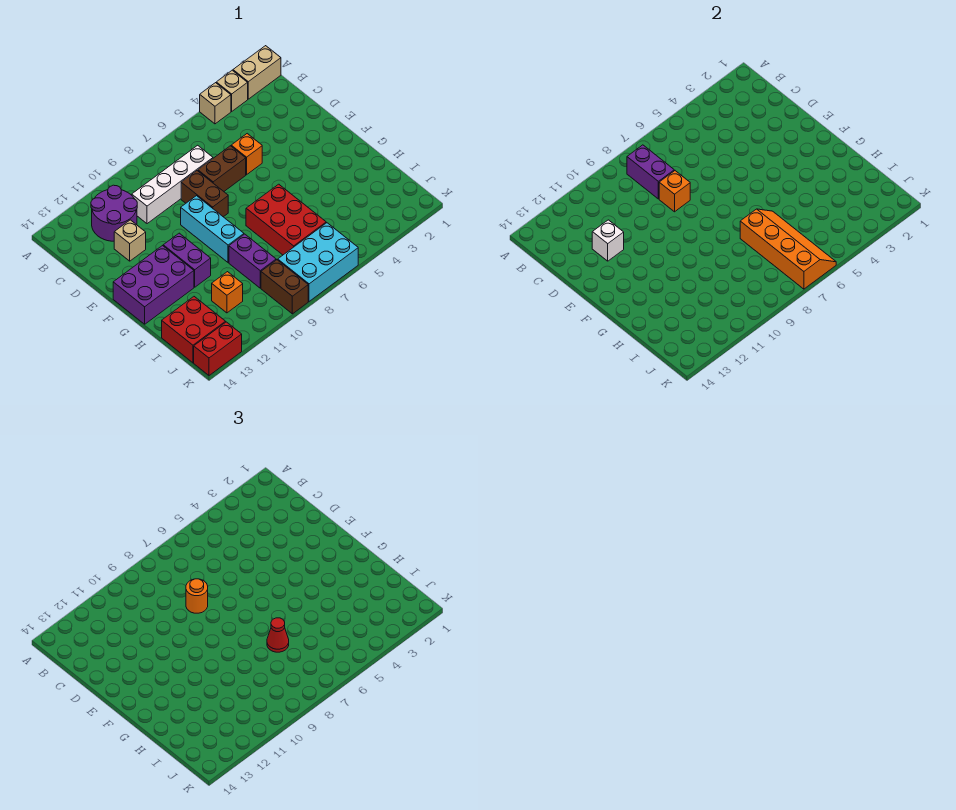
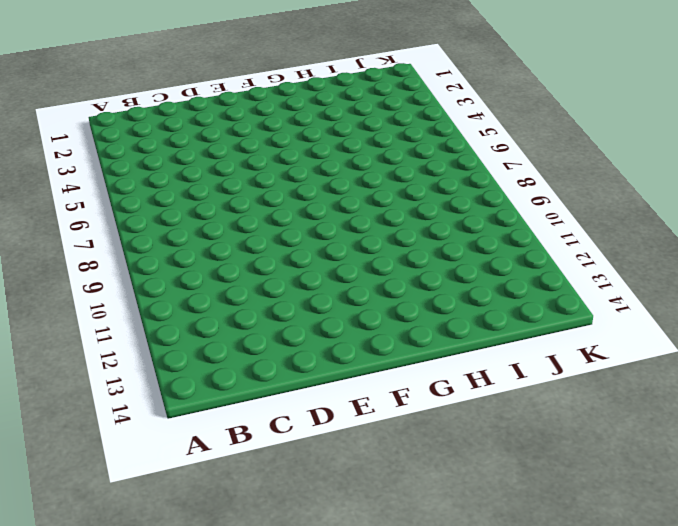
none -> tan 1x2 brick [233,46,281,99]
none -> tan 1x1 brick [216,70,248,111]
none -> tan 1x1 brick [200,83,231,124]

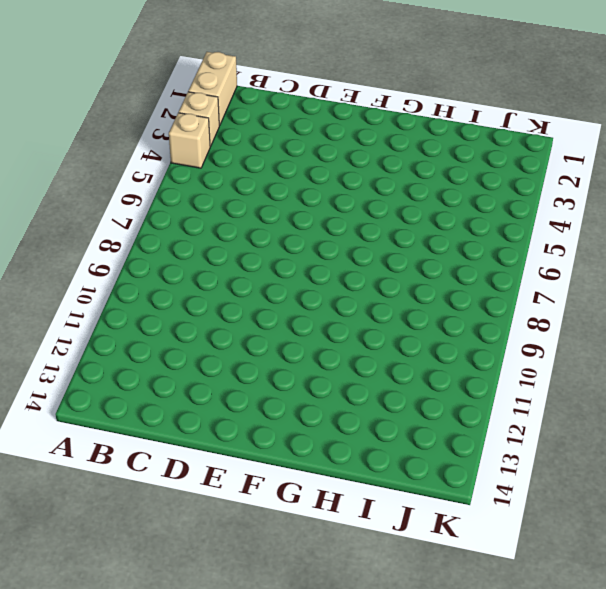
none -> purple 2x2 round brick [91,185,137,241]
none -> white 1x4 brick [132,145,213,224]
none -> orange 1x1 brick [231,134,262,175]

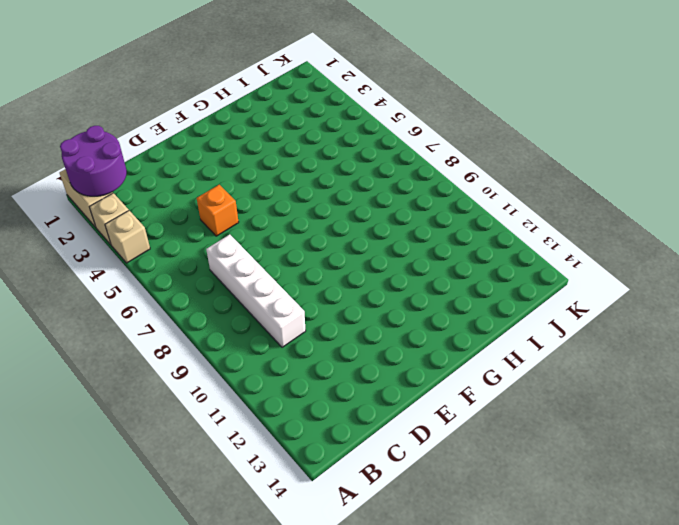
purple 2x2 round brick [60,126,127,196] -> purple 2x2 round brick moved to [91,185,137,241]
none -> brown 1x2 brick [198,146,246,191]
none -> brown 1x2 brick [181,171,228,217]
none -> tan 1x1 brick [114,220,146,261]

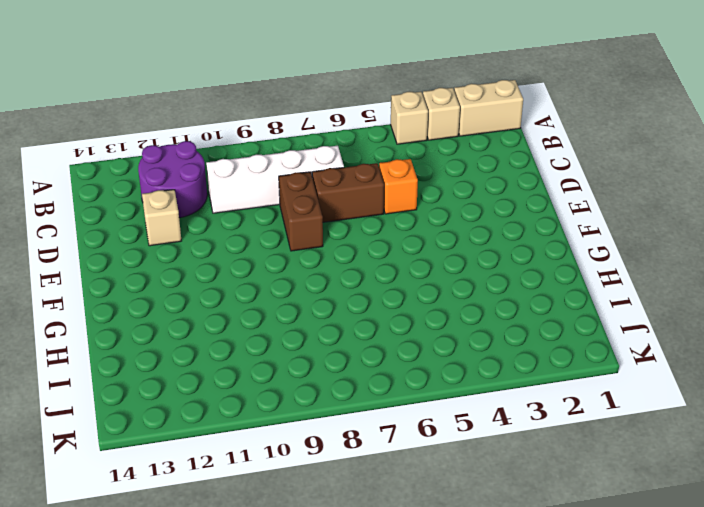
none -> cyan 1x3 brick [181,196,244,262]
none -> purple 1x2 brick [163,233,211,287]
none -> purple 2x3 brick [113,246,194,324]

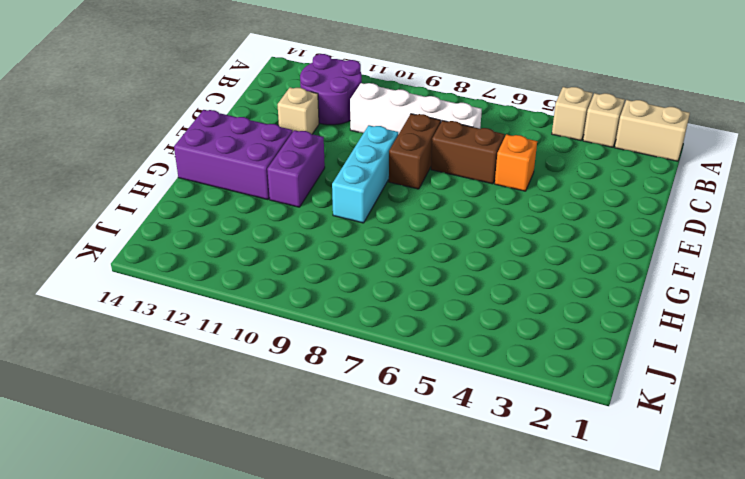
none -> red 2x3 brick [246,184,326,255]
none -> purple 1x2 brick [229,234,276,288]
none -> orange 1x1 brick [212,272,243,313]

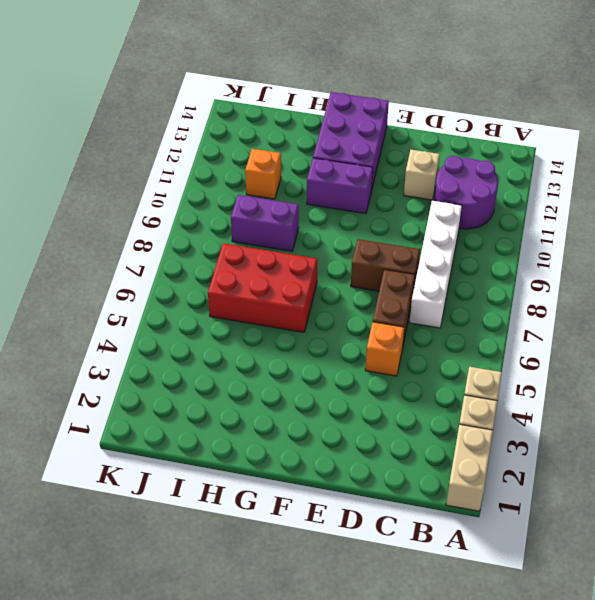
none -> cyan 1x3 brick [181,196,244,262]
none -> red 2x2 brick [162,297,226,363]
none -> cyan 2x3 brick [278,223,358,301]

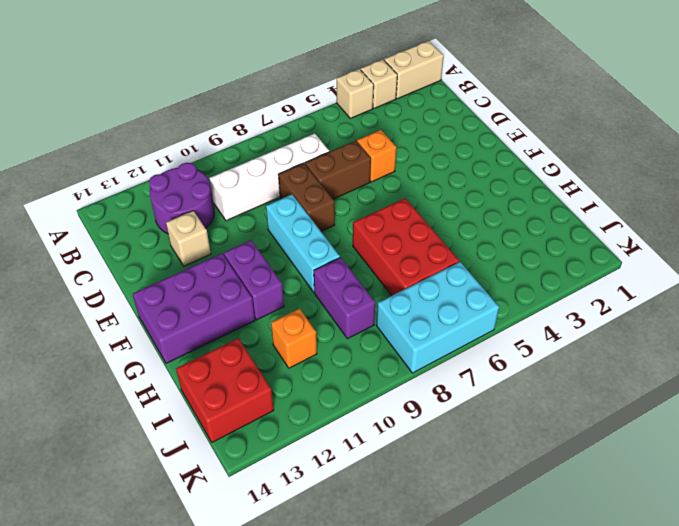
none -> brown 1x2 brick [261,260,308,314]
none -> red 1x2 brick [194,322,242,375]
none -> purple 1x2 brick [627,145,674,199]

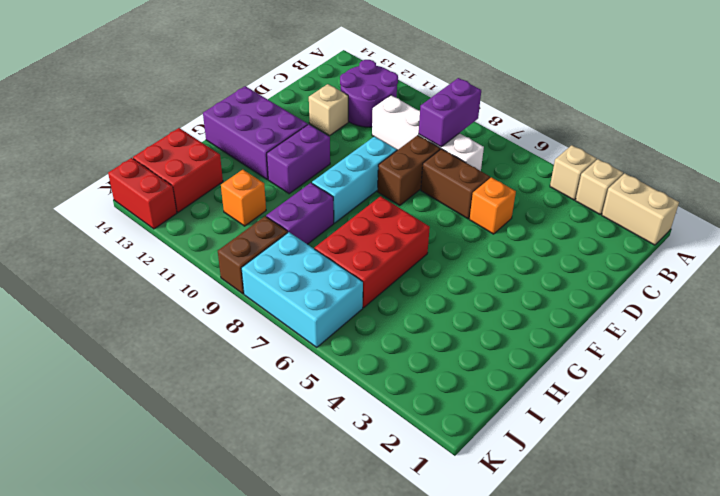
none -> orange 1x1 brick [659,171,690,212]
none -> white 1x1 brick [592,220,624,261]
none -> orange 2x4 slope [740,209,836,289]

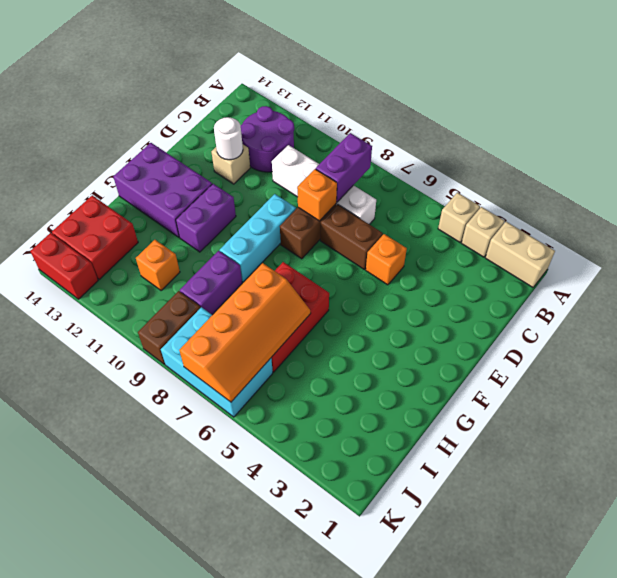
white 1x1 round brick [214,117,243,160] -> white 1x1 brick [592,220,624,261]
none -> orange 1x1 round brick [186,579,208,613]
none -> red 1x1 cone [267,618,289,652]

